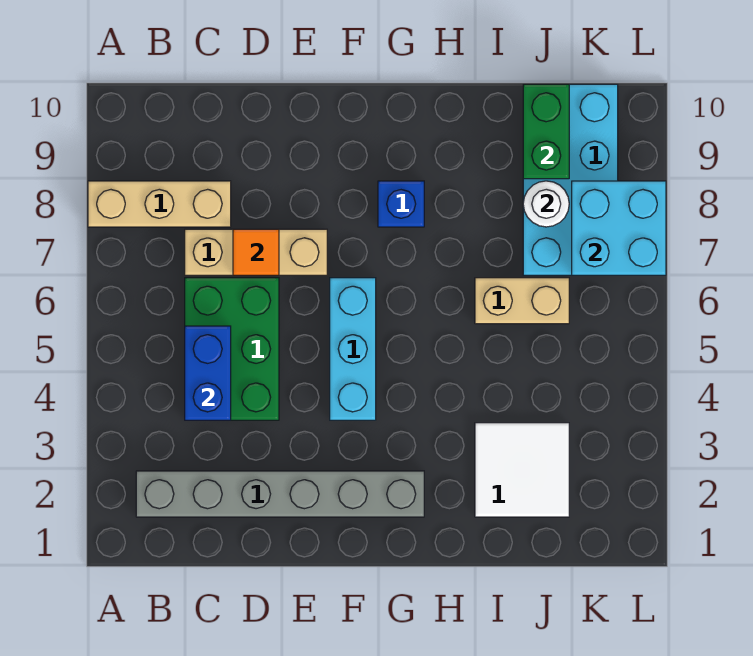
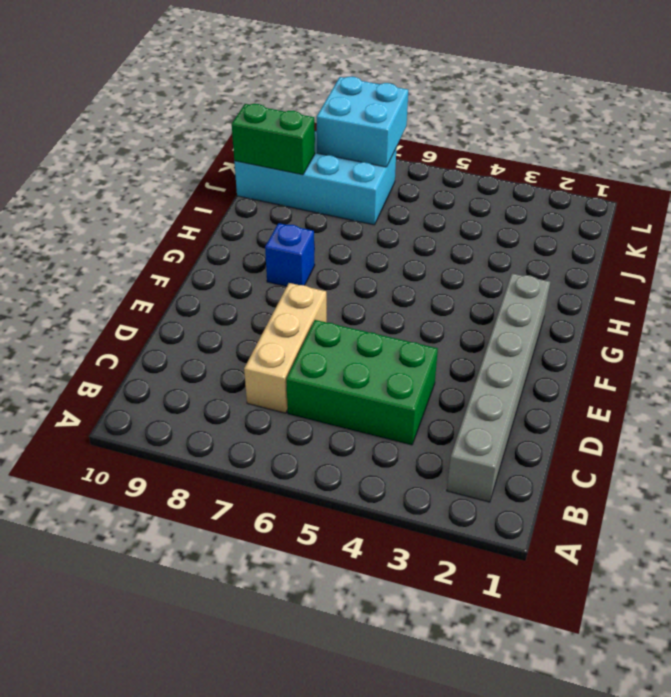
none -> tan 1x3 brick [88,181,231,227]
none -> cyan 1x3 brick [330,278,376,420]
none -> white 2x2 tile [475,423,569,517]

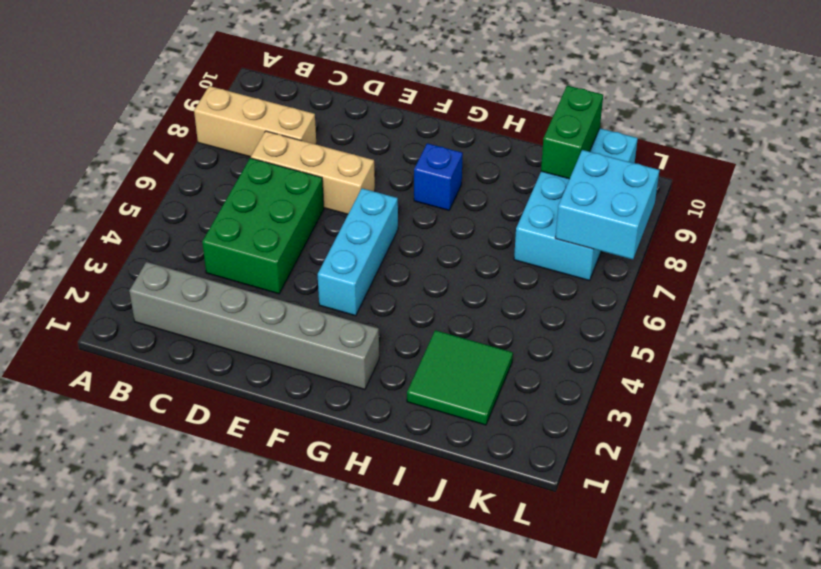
green 2x2 tile [407,330,513,425] -> white 2x2 tile [475,423,569,517]
none -> tan 1x2 brick [475,278,569,324]
none -> blue 1x2 brick [185,326,231,420]
none -> orange 1x1 tile [233,229,279,275]

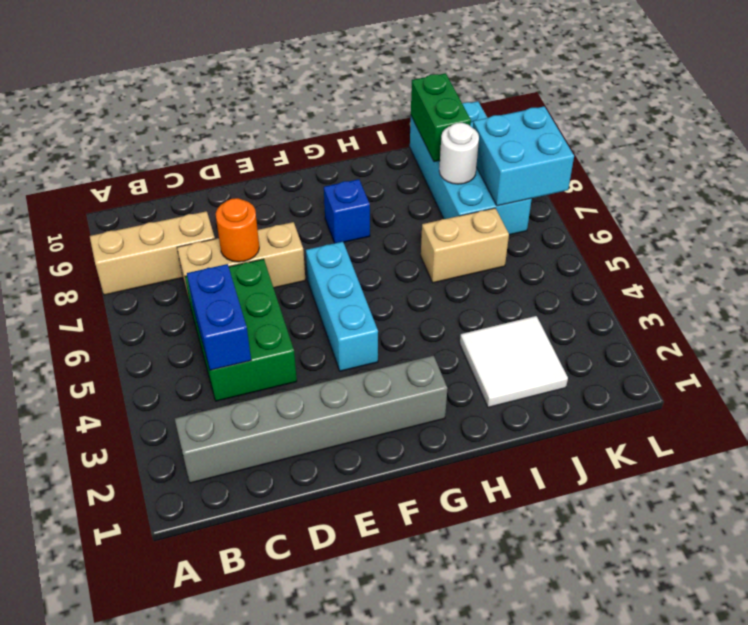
orange 1x1 round brick [216,198,259,262] -> orange 1x1 tile [233,229,279,275]

